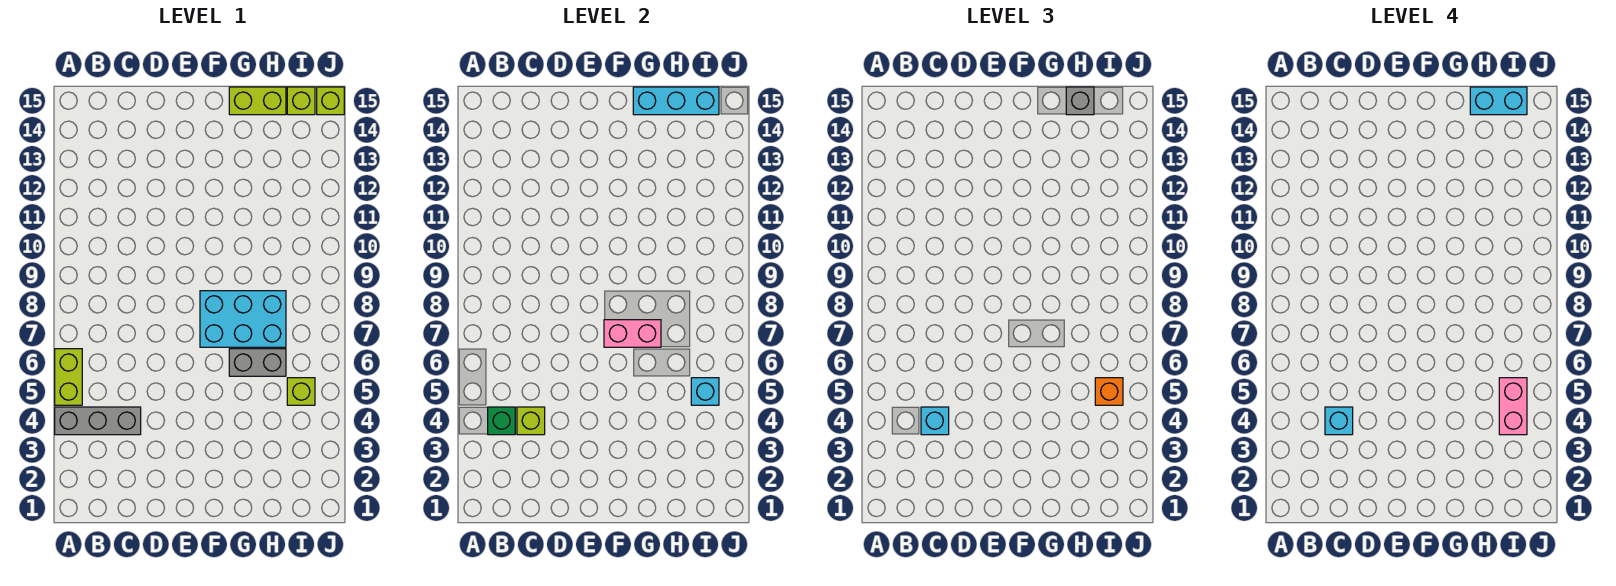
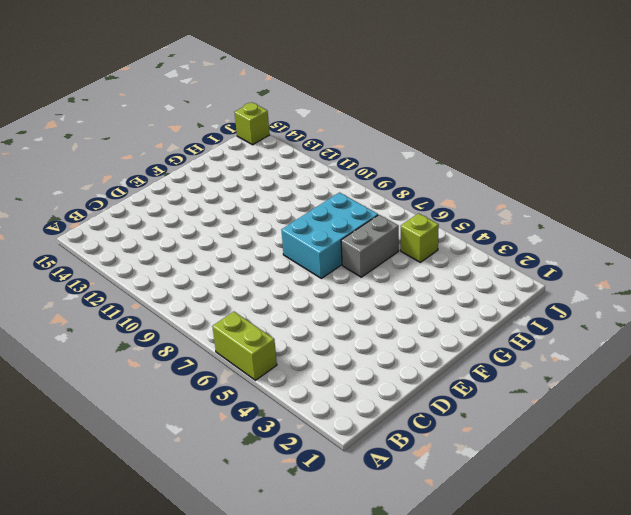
none -> grey 1x3 brick [55,407,141,435]
none -> lime 1x2 brick [229,87,286,115]
none -> lime 1x1 brick [287,87,315,115]

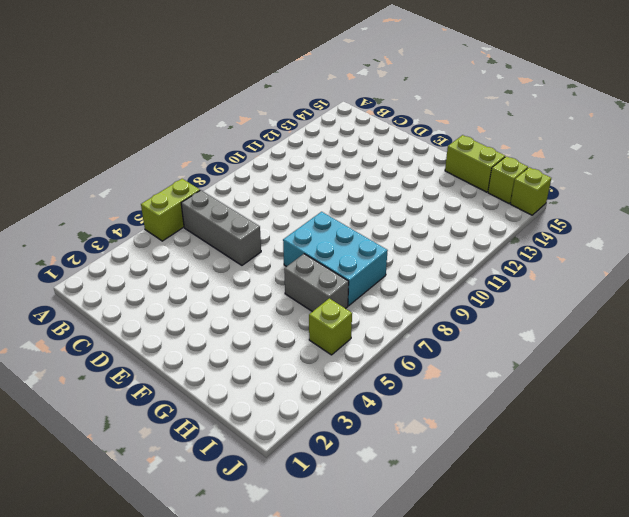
grey 1x3 brick [181,190,261,265] -> grey 1x3 brick moved to [55,407,141,435]
none -> green 1x1 brick [488,407,515,435]
none -> lime 1x1 brick [517,407,545,435]
none -> pink 1x2 brick [604,320,661,347]

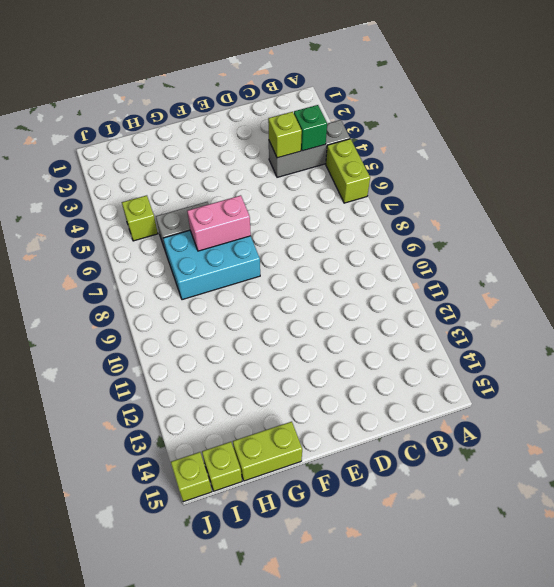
none -> cyan 1x3 brick [633,87,719,115]
none -> cyan 1x1 brick [691,378,719,405]
none -> cyan 1x1 brick [921,407,949,435]

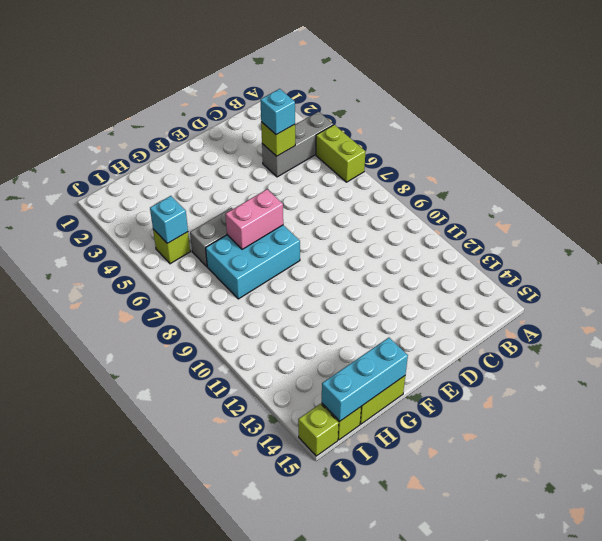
none -> green 1x1 brick [488,407,515,435]
none -> grey 1x1 brick [1066,87,1094,115]
none -> orange 1x1 brick [1095,378,1123,405]

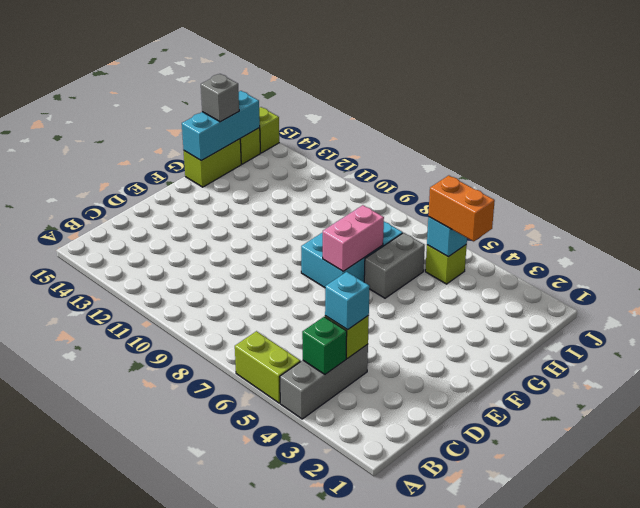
orange 1x2 brick [428,175,495,241] -> orange 1x1 brick [1095,378,1123,405]
none -> cyan 1x1 brick [1325,407,1353,435]
none -> cyan 1x2 brick [1470,87,1527,115]
none -> pink 1x2 brick [1499,378,1527,435]

